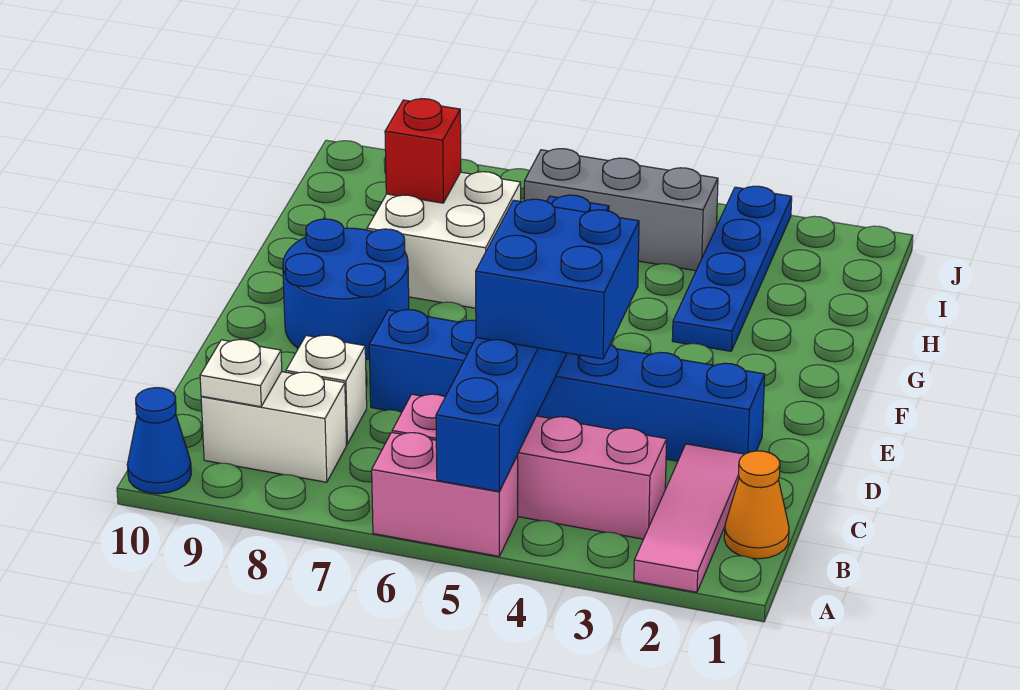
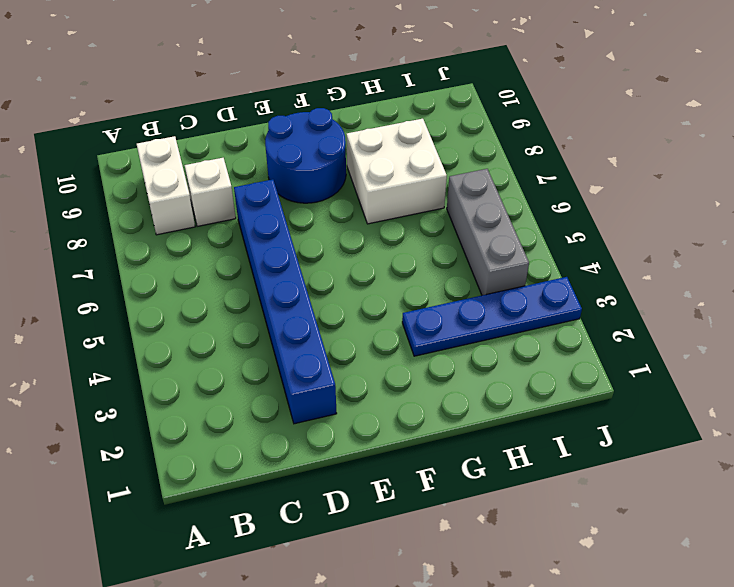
none -> pink 1x3 tile [634,444,744,592]
none -> pink 1x2 brick [372,432,518,556]
none -> blue 1x1 cone [127,388,191,494]

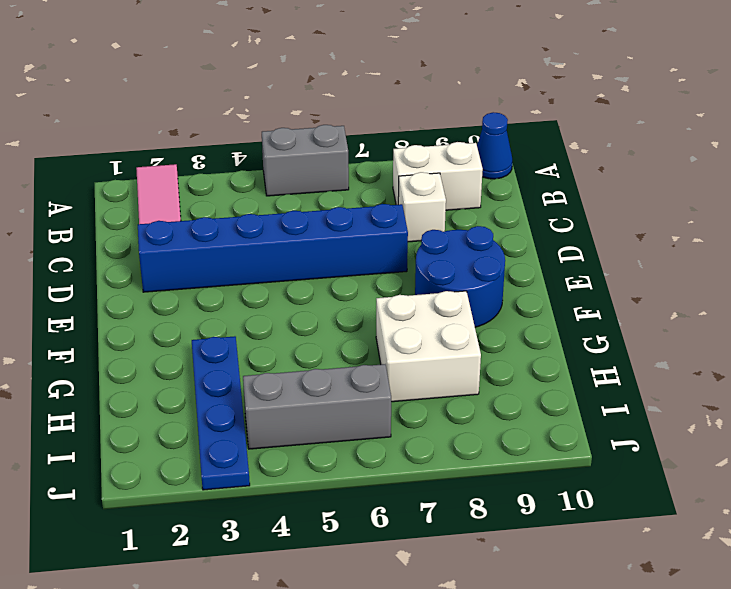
grey 1x2 brick [262,125,349,196] -> pink 1x2 brick [372,432,518,556]
none -> orange 1x1 cone [724,451,789,559]
none -> pink 1x4 brick [392,394,667,539]
none -> blue 1x6 brick [436,195,609,491]

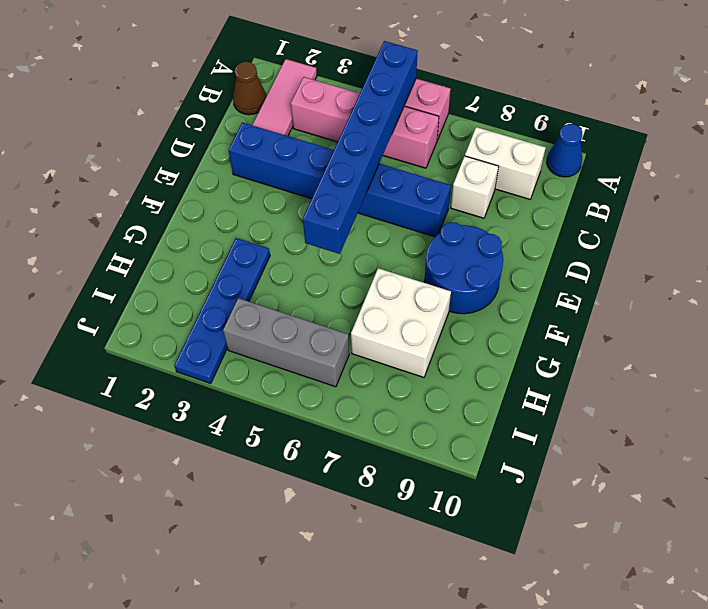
brown 1x1 cone [233,62,266,115] -> orange 1x1 cone [724,451,789,559]
none -> white 1x1 plate [200,340,282,407]
none -> red 1x1 brick [385,99,461,203]
none -> blue 2x2 brick [476,199,639,359]

